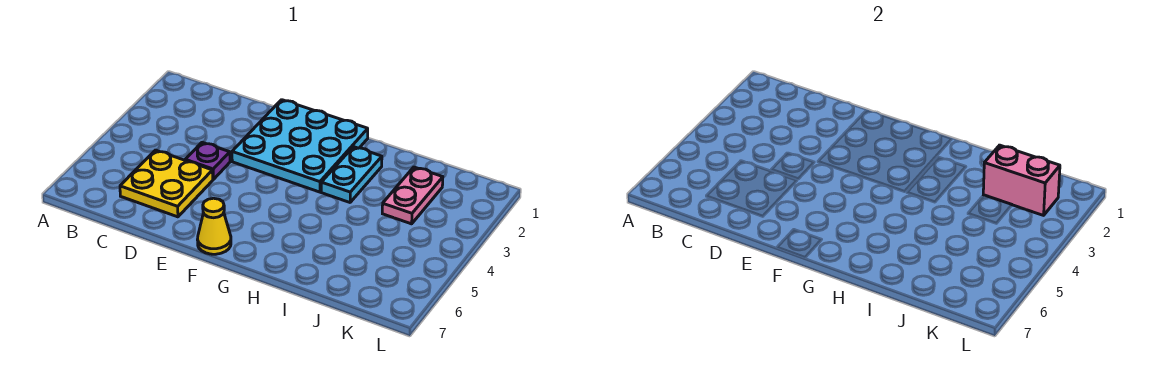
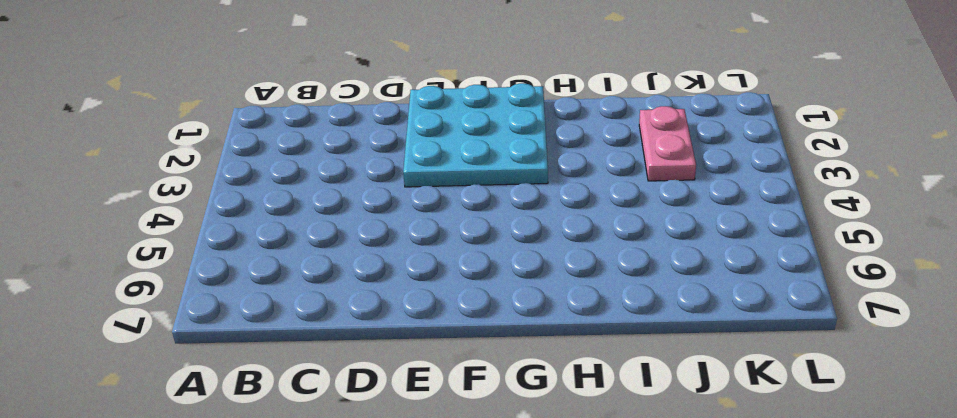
none -> yellow 2x2 plate [120,150,213,217]
none -> purple 1x1 plate [185,142,230,179]

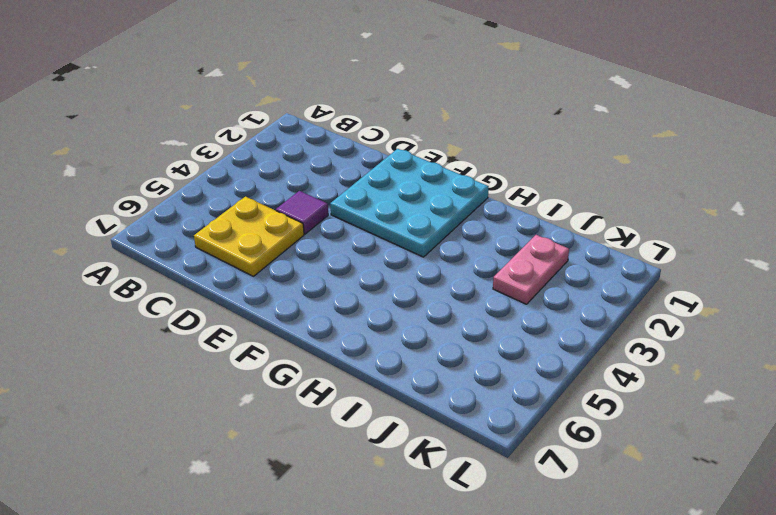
purple 1x1 tile [276,191,328,234] -> purple 1x1 plate [185,142,230,179]
none -> yellow 1x1 cone [198,198,231,254]
none -> cyan 1x2 plate [321,147,382,202]

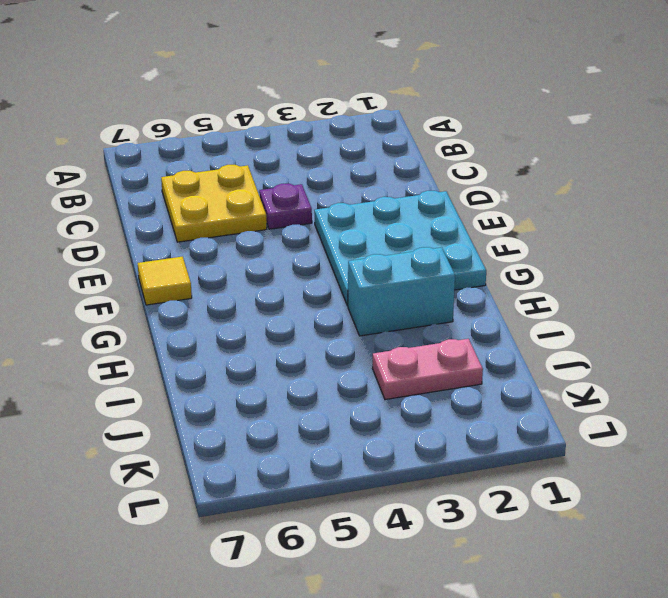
yellow 1x1 tile [138,257,192,305] -> yellow 1x1 cone [198,198,231,254]
cyan 1x2 brick [348,247,455,336] -> cyan 1x2 plate [321,147,382,202]
none -> pink 1x2 brick [983,145,1060,215]

